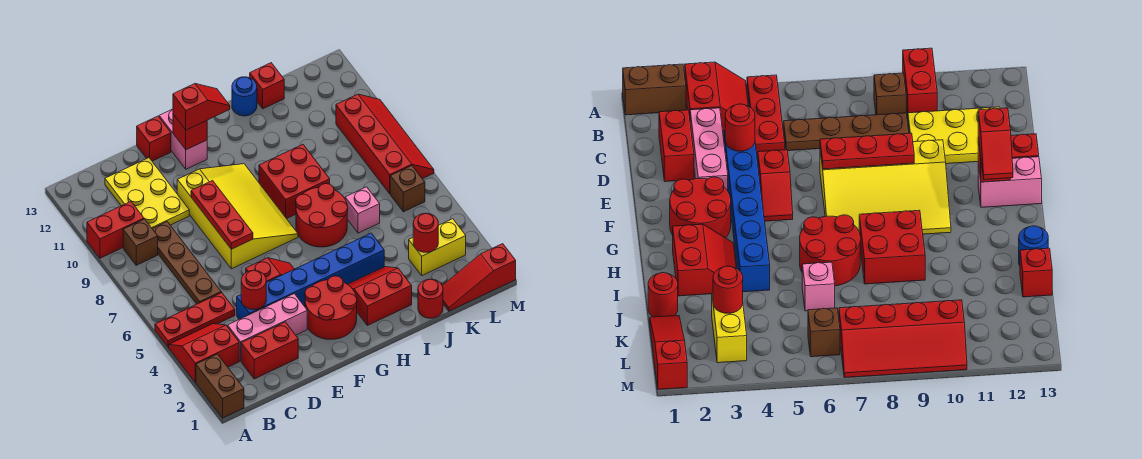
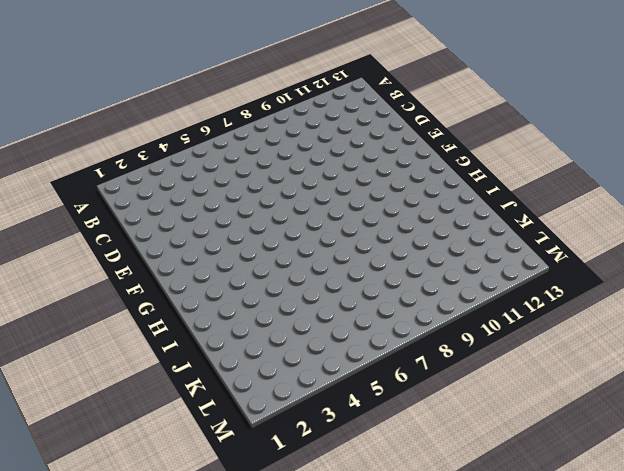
none -> brown 1x2 brick [196,354,244,418]
none -> red 2x2 slope [169,324,239,382]
none -> red 1x3 plate [155,292,235,347]
none -> red 1x2 brick [87,202,144,258]

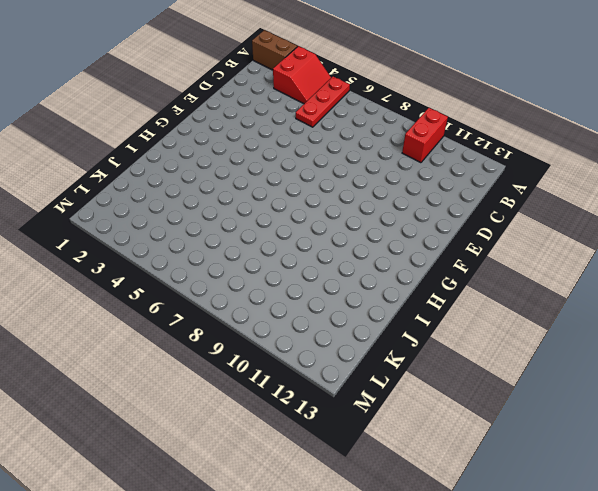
none -> brown 1x1 brick [123,219,158,265]
none -> red 1x2 brick [241,322,298,379]
none -> pink 1x3 brick [228,294,307,361]
none -> brown 1x4 plate [152,222,221,304]

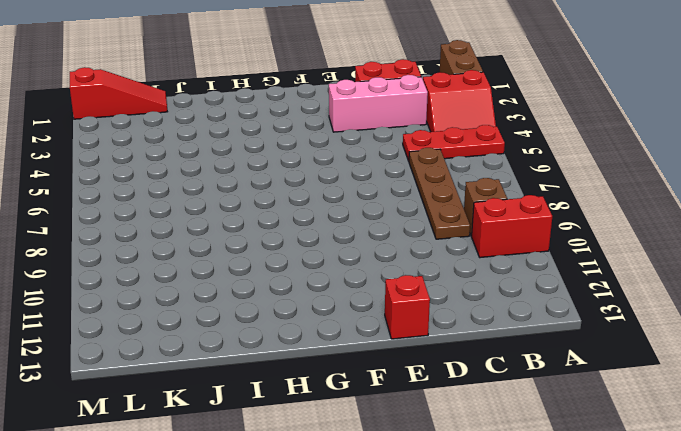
none -> yellow 2x3 plate [105,158,189,228]
none -> blue 1x6 brick [237,233,384,319]
none -> red 1x2 slope [246,258,294,282]
none -> yellow 3x4 slope [177,164,298,269]

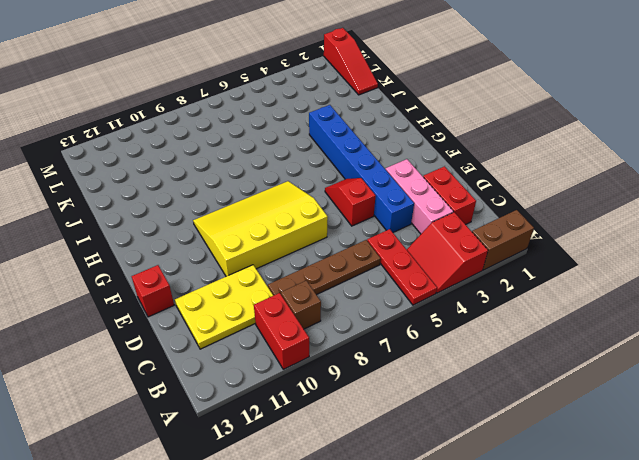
none -> red 2x2 round brick [305,276,357,339]
none -> pink 1x2 brick [159,109,207,169]
none -> red 2x2 slope [348,267,412,325]
none -> red 2x2 round brick [296,184,348,247]

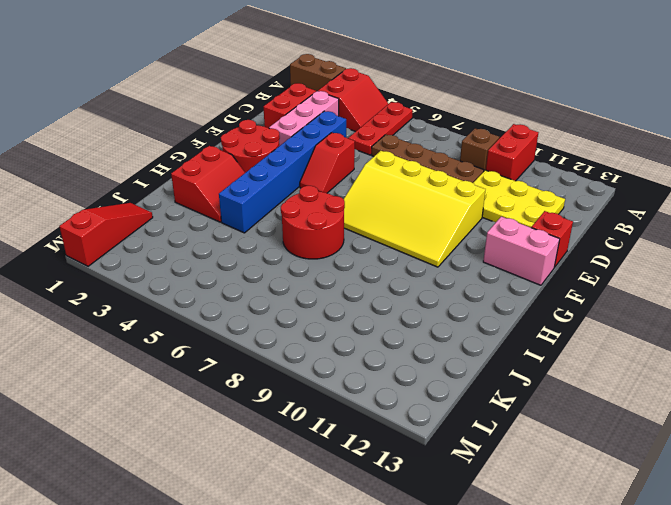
none -> red 2x2 brick [259,145,330,219]
none -> blue 1x1 round brick [232,77,257,116]
none -> red 1x1 round brick [418,279,443,318]
none -> pink 1x1 brick [345,187,380,233]

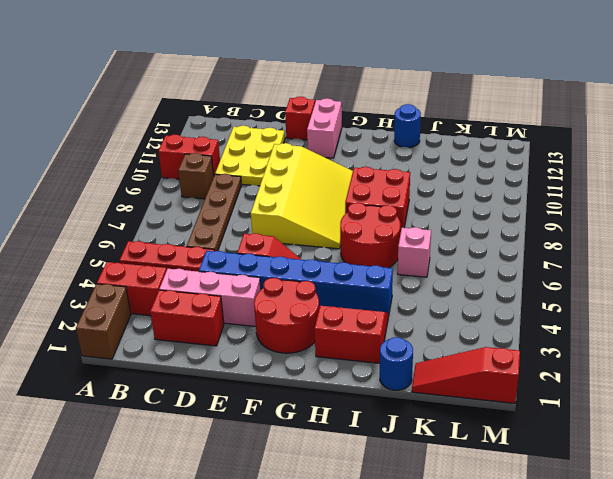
blue 1x1 round brick [380,337,413,390] -> red 1x1 round brick [418,279,443,318]
none -> red 1x1 brick [250,63,284,109]
none -> yellow 1x2 brick [409,219,466,275]
none -> brown 1x1 brick [390,166,425,212]
none -> red 2x4 slope [336,94,434,194]

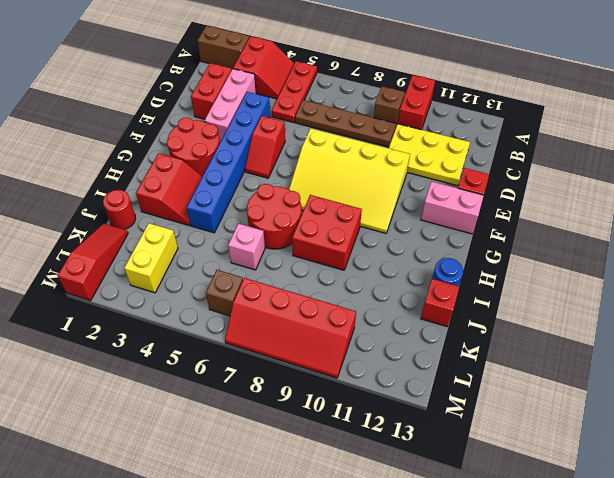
none -> red 1x1 round brick [241,270,266,310]
none -> red 1x3 plate [191,181,253,249]
none -> red 1x1 brick [173,114,207,150]
none -> red 1x1 round brick [413,213,438,252]

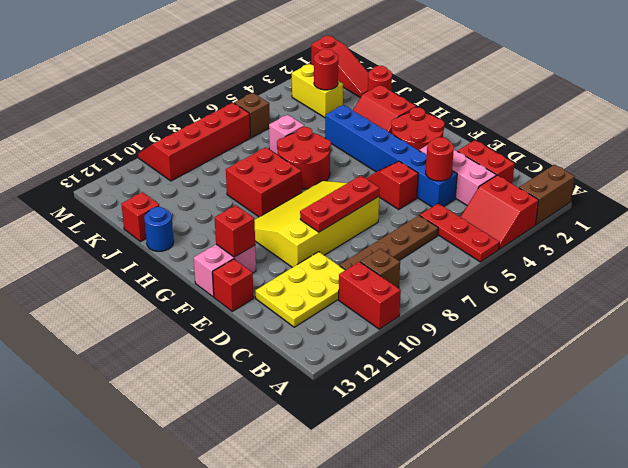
none -> red 1x2 slope [173,84,230,130]

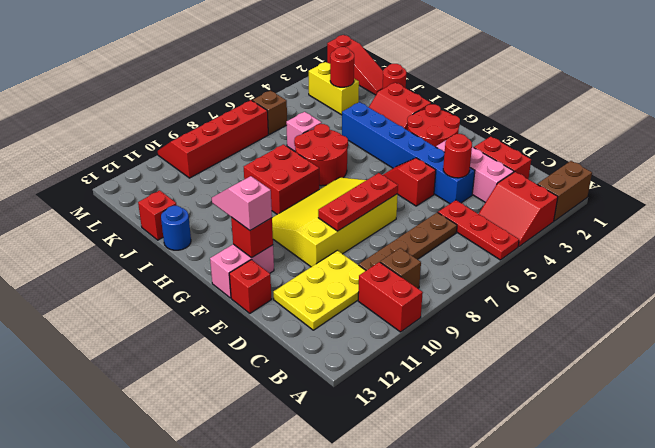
pink 1x2 slope [212,176,272,230] -> red 1x2 slope [173,84,230,130]

